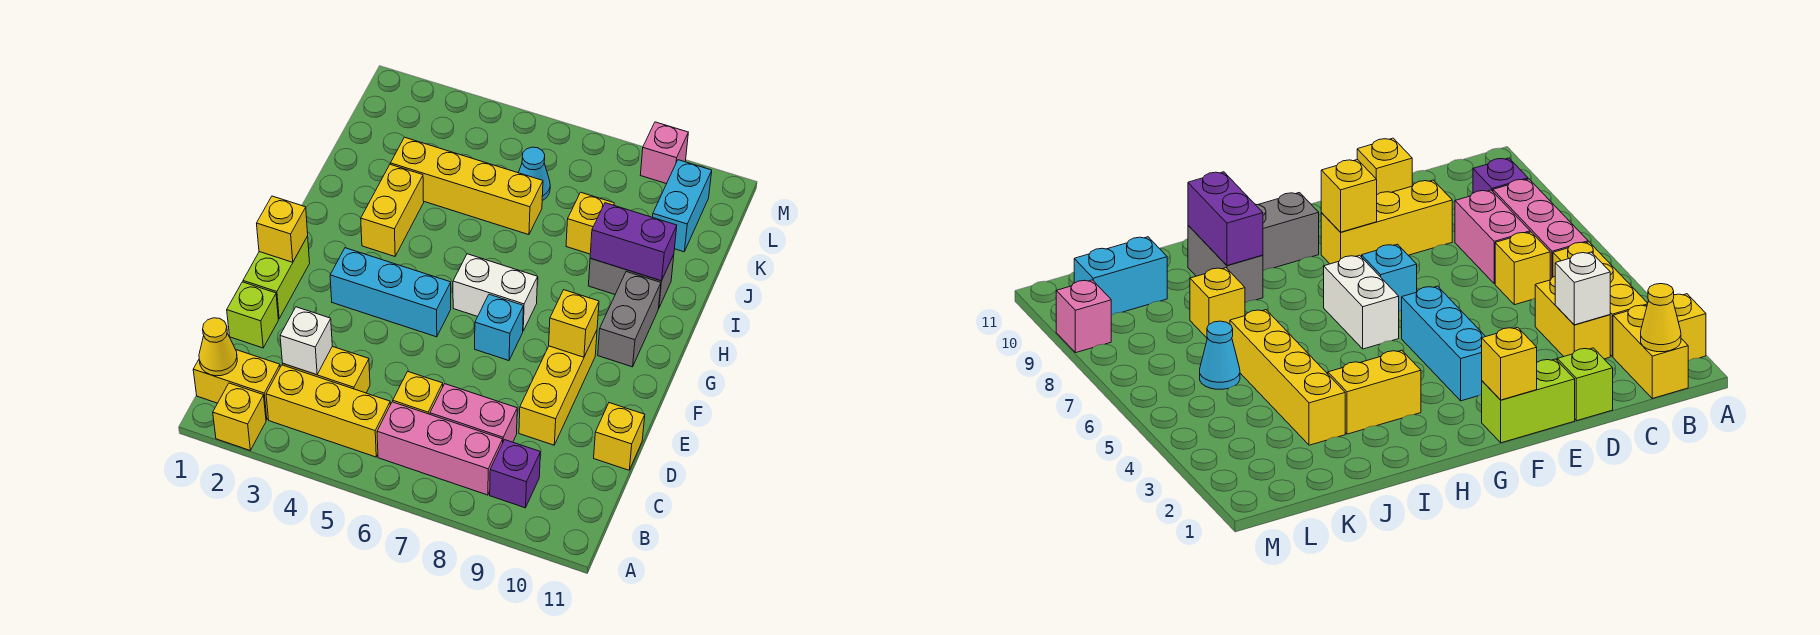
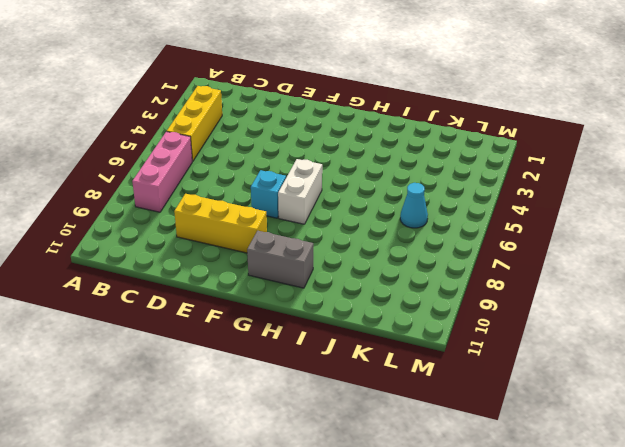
none -> yellow 1x1 brick [213,383,266,450]
none -> yellow 1x2 brick [193,350,280,420]
none -> purple 1x1 brick [490,440,541,508]

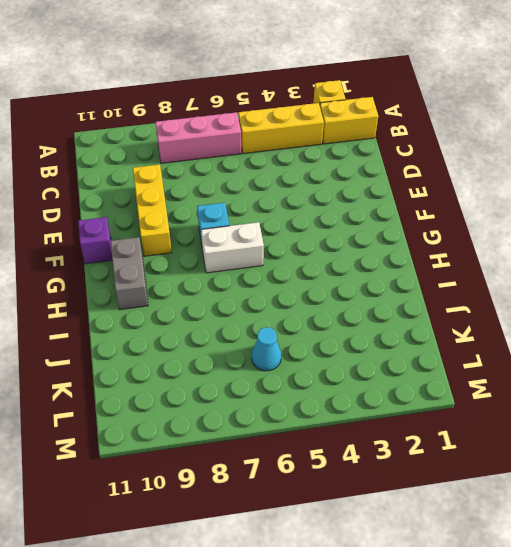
purple 1x1 brick [78,217,112,264] -> purple 1x1 brick moved to [490,440,541,508]
none -> yellow 1x2 brick [283,346,370,393]
none -> yellow 1x1 brick [393,371,443,414]
none -> pink 1x2 brick [430,384,517,442]

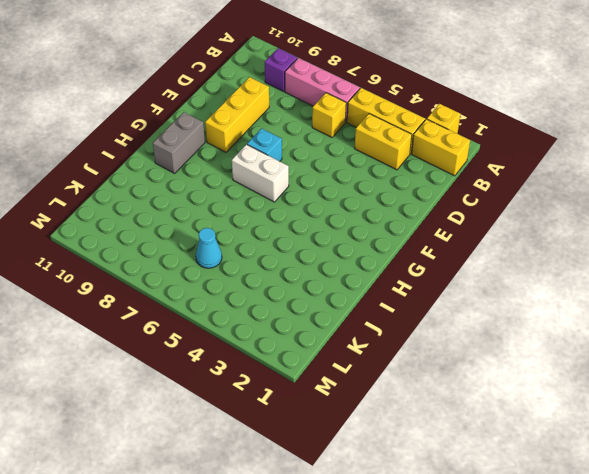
none -> pink 1x2 brick [430,384,517,442]
none -> lime 1x1 brick [227,282,278,348]
none -> yellow 1x1 brick [594,403,645,470]

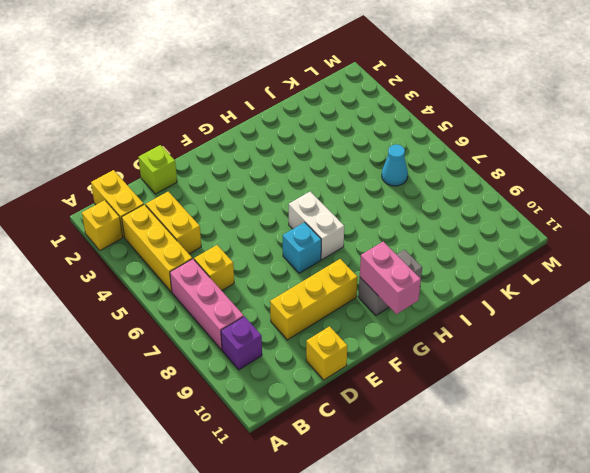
pink 1x2 brick [360,242,421,314] -> pink 1x2 brick moved to [430,384,517,442]
none -> lime 1x2 brick [243,236,310,319]
none -> cyan 1x3 brick [330,248,451,337]
none -> yellow 1x2 brick [361,164,424,256]

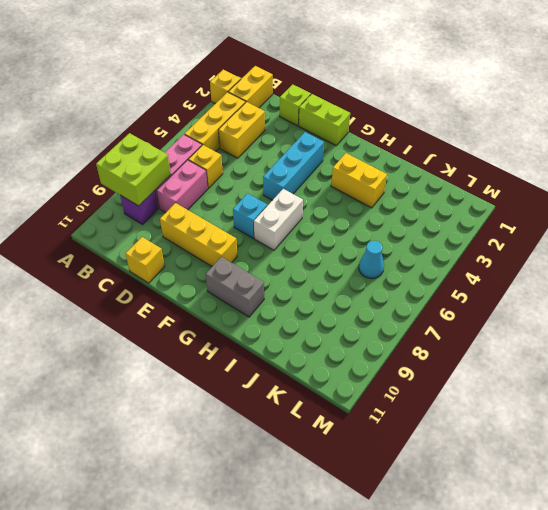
lime 2x2 brick [96,133,171,206] -> none
none -> grey 1x2 brick [588,255,674,309]
none -> yellow 1x4 brick [391,137,543,235]
none -> yellow 1x1 brick [566,192,614,254]

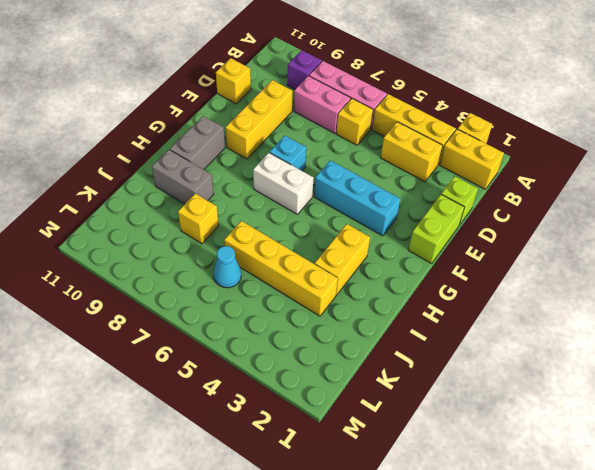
none -> cyan 1x2 brick [653,160,712,252]
none -> pink 1x1 brick [641,122,688,184]
none -> yellow 1x1 cone [199,318,237,376]

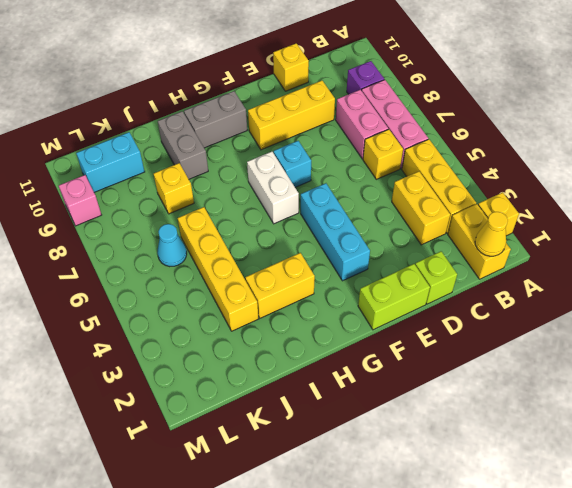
none -> white 1x1 brick [280,307,332,375]
none -> yellow 1x1 brick [257,196,308,262]
none -> yellow 1x1 brick [549,290,599,357]

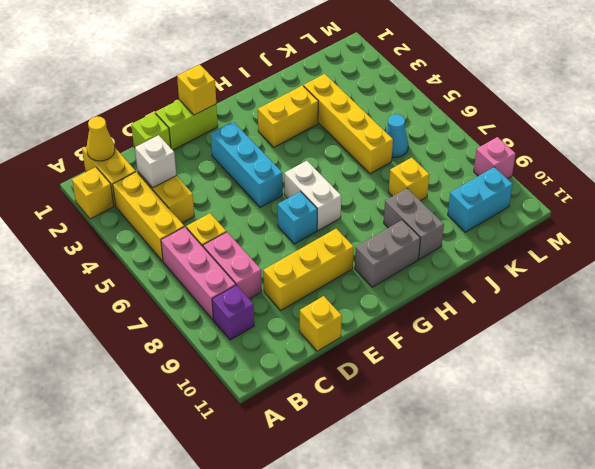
none -> yellow 1x1 brick [549,290,599,357]
none -> purple 1x2 brick [590,203,677,281]

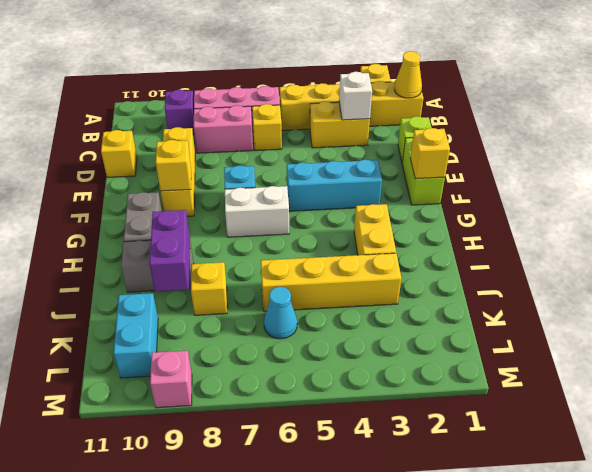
purple 1x2 brick [149,210,190,291] -> purple 1x2 brick turned to [590,203,677,281]

